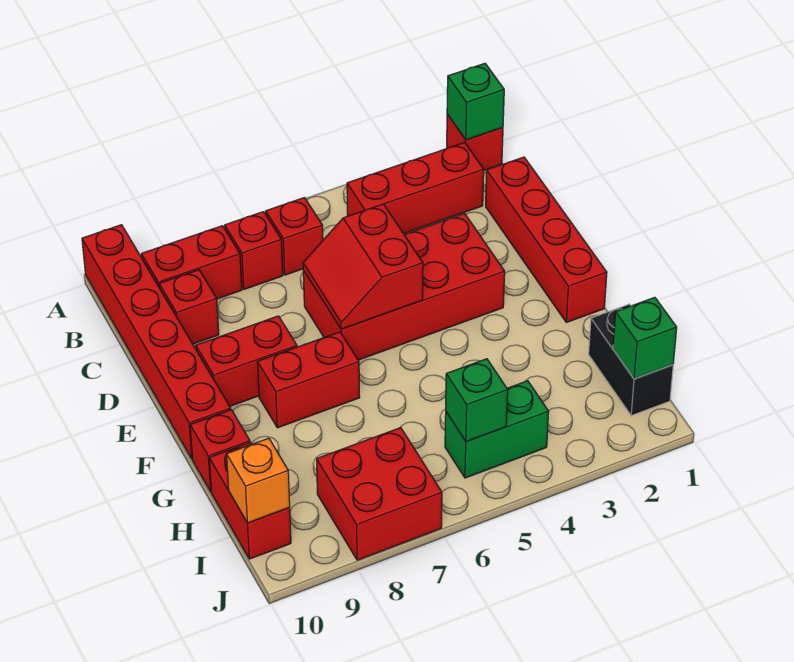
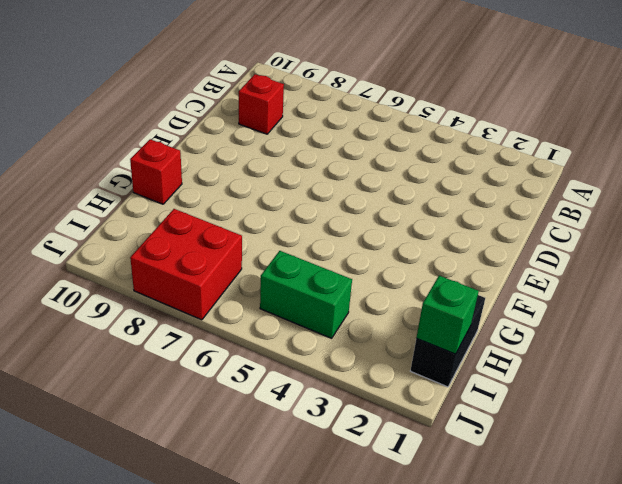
none -> red 1x1 brick [447,114,503,170]
none -> red 1x6 brick [82,225,231,459]
none -> red 1x3 brick [347,142,484,234]

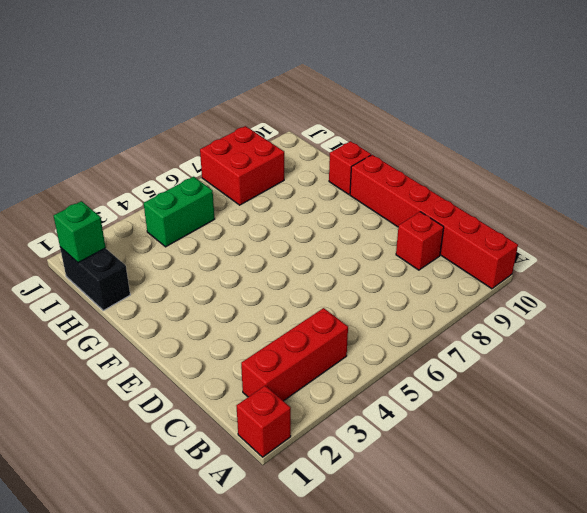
none -> red 1x1 brick [266,198,323,275]
none -> red 1x1 brick [225,212,283,289]
none -> red 1x2 brick [141,226,242,299]

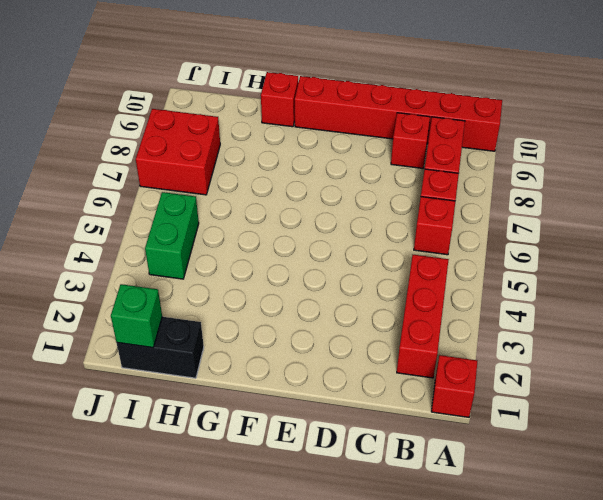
none -> red 1x4 brick [486,157,607,323]
none -> red 2x4 brick [303,213,505,360]
none -> red 1x2 brick [196,316,297,406]

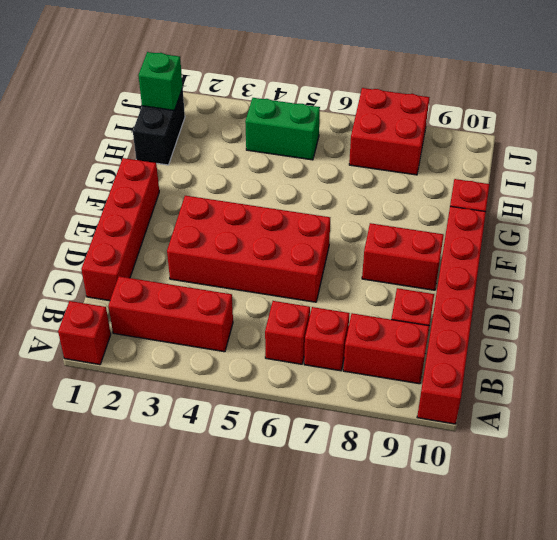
none -> red 1x2 brick [257,332,360,428]
none -> red 1x2 brick [209,442,291,559]
none -> green 1x1 brick [447,63,504,140]

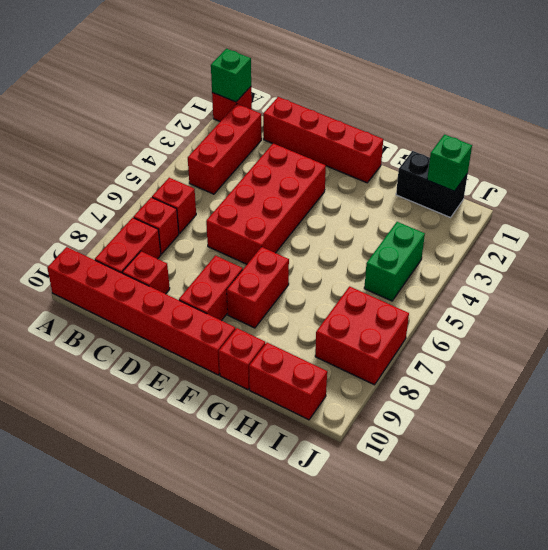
none -> red 2x2 slope [303,204,423,329]
none -> green 1x1 brick [446,359,508,442]
none -> orange 1x1 brick [227,438,290,523]

